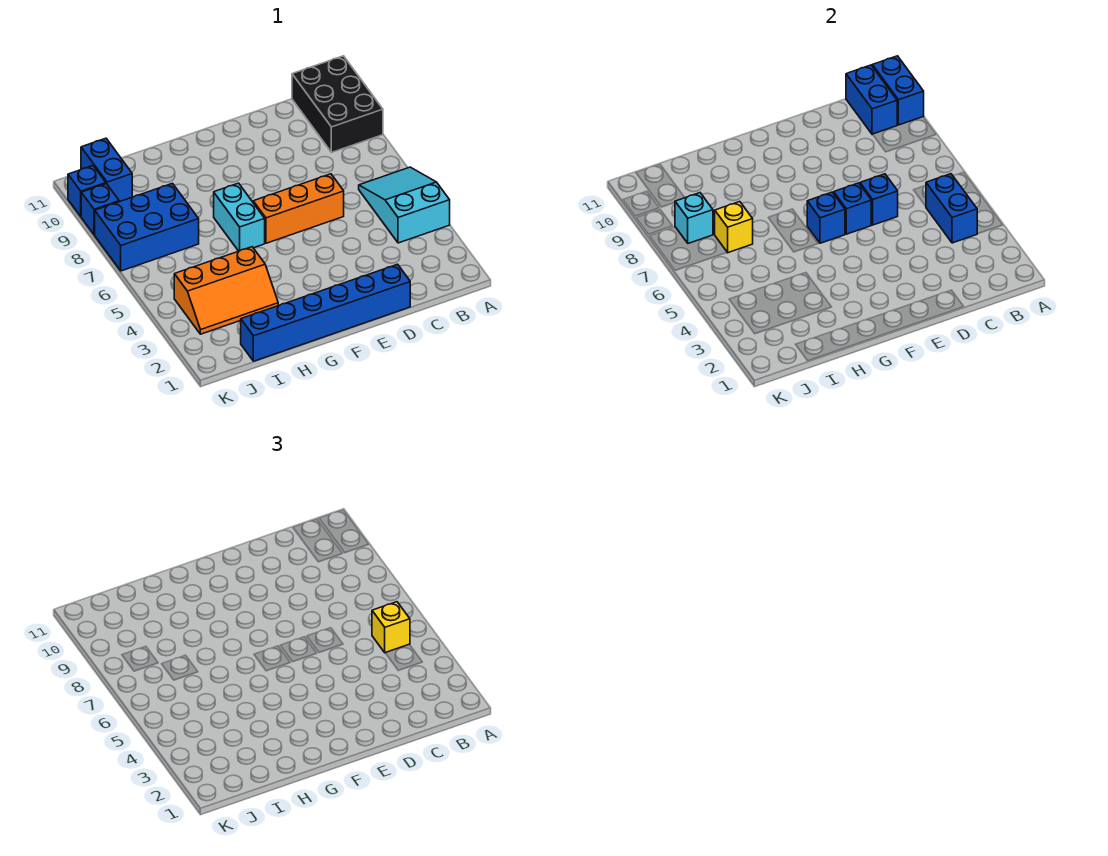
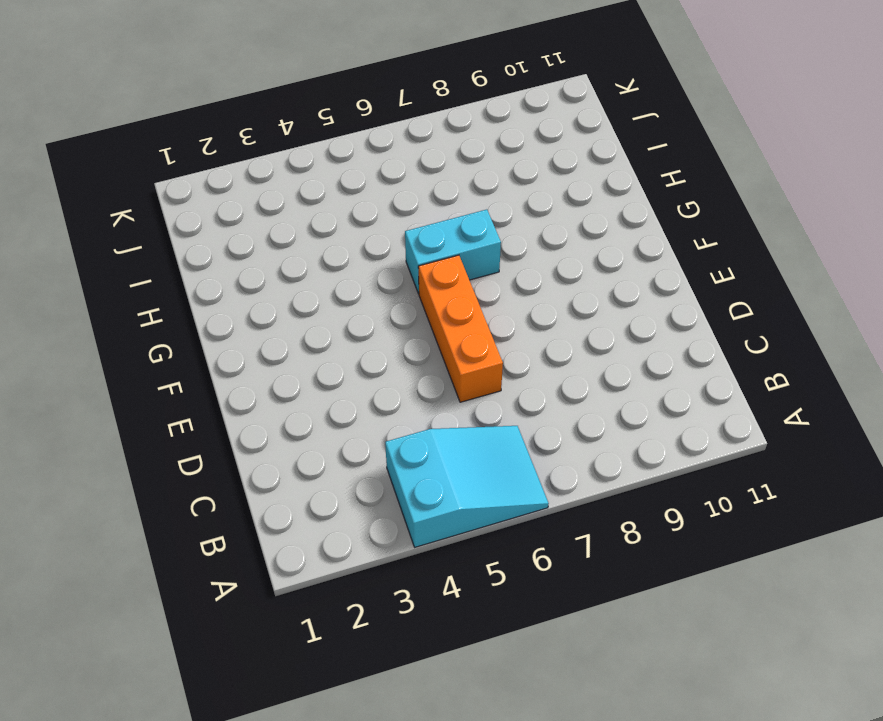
none -> black 2x3 brick [292,56,383,152]
none -> blue 1x6 brick [241,264,410,361]
none -> orange 2x3 slope [174,247,278,334]

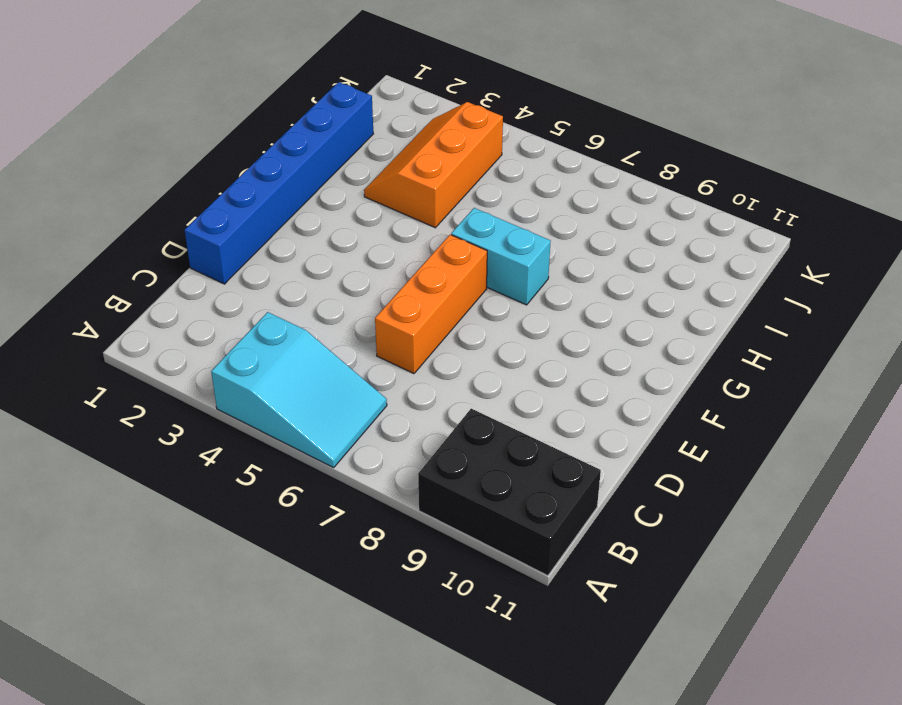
none -> blue 2x3 brick [95,183,199,271]
none -> blue 1x2 brick [81,138,132,202]
none -> blue 1x1 brick [81,184,119,235]

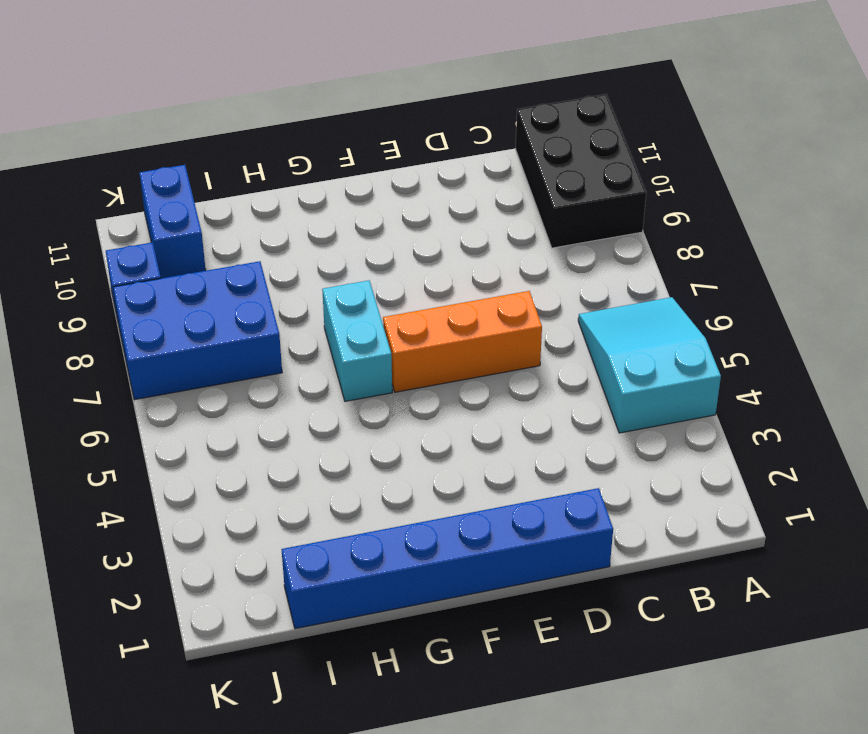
none -> orange 2x3 slope [174,247,278,334]
none -> blue 1x1 brick [68,166,106,216]
none -> blue 1x2 brick [872,56,924,125]

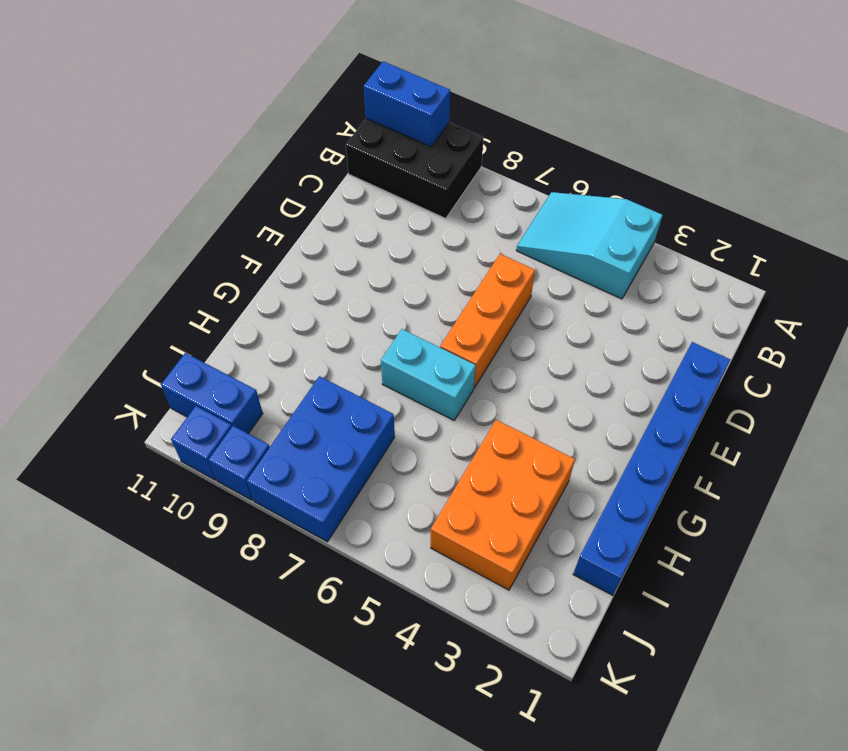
orange 2x3 brick [431,420,575,590] -> orange 2x3 slope [174,247,278,334]
none -> blue 1x2 brick [926,174,977,243]
none -> blue 1x2 brick [846,65,897,134]
none -> blue 1x1 brick [860,174,898,225]

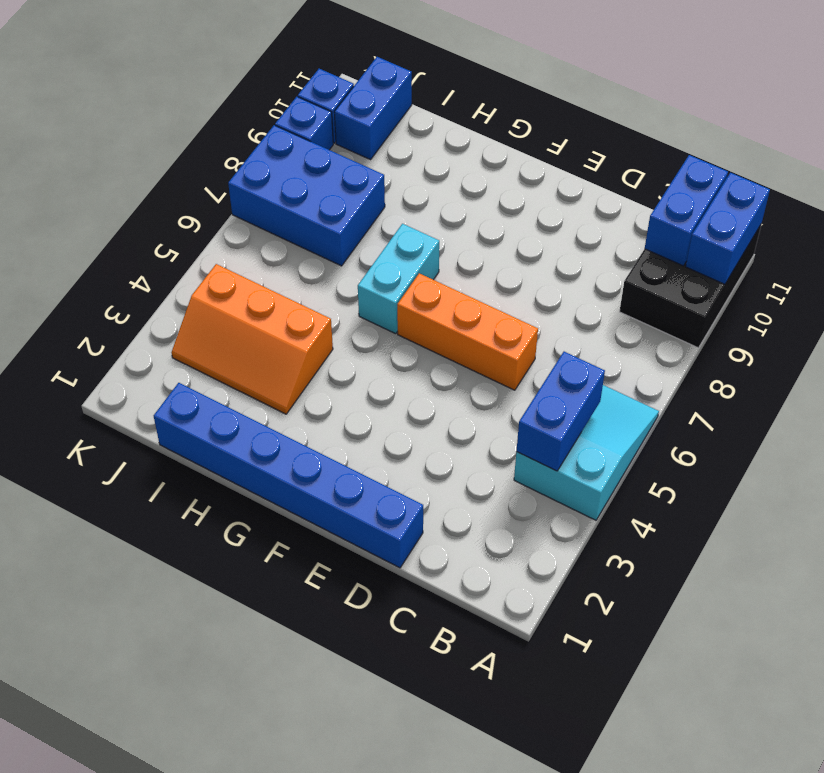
none -> blue 1x1 brick [860,174,898,225]
none -> blue 1x1 brick [834,183,871,234]
none -> blue 1x1 brick [807,192,845,243]

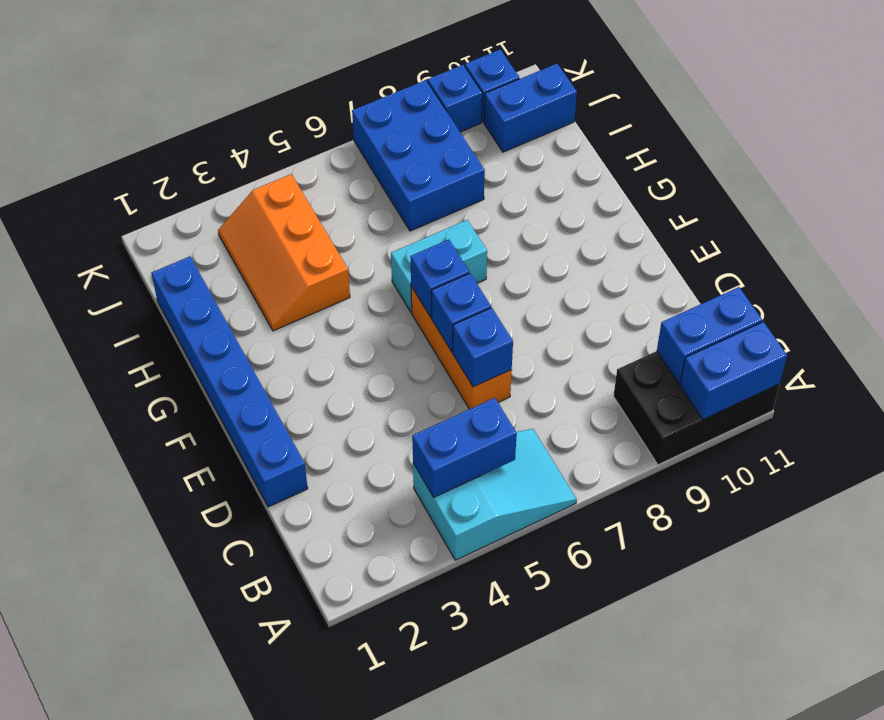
none -> yellow 1x1 brick [715,202,753,253]
none -> cyan 1x1 brick [675,193,713,243]
none -> yellow 1x1 brick [372,602,410,653]

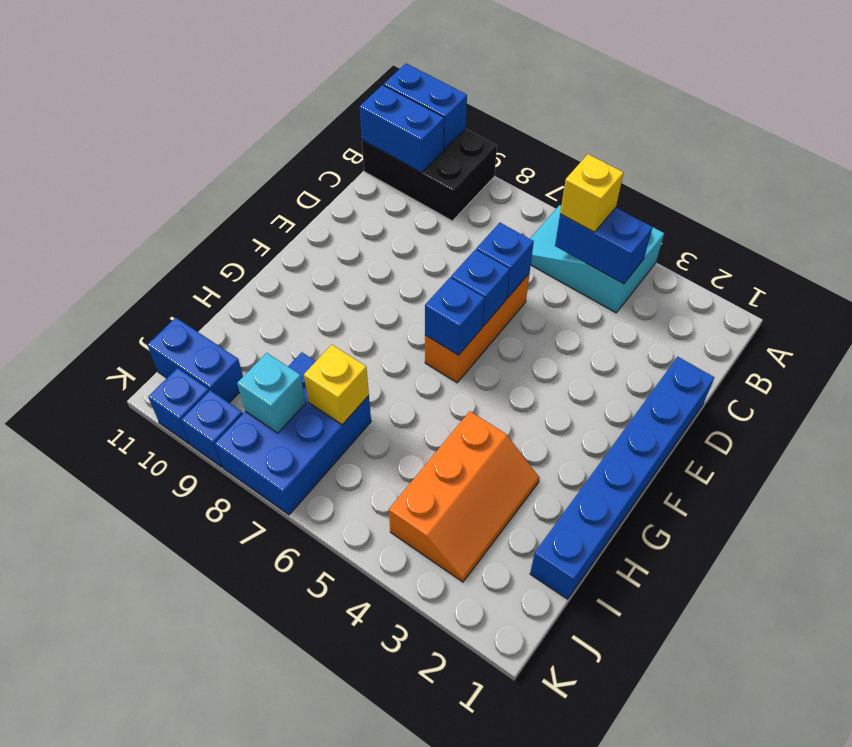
none -> cyan 1x2 brick [214,183,265,251]

